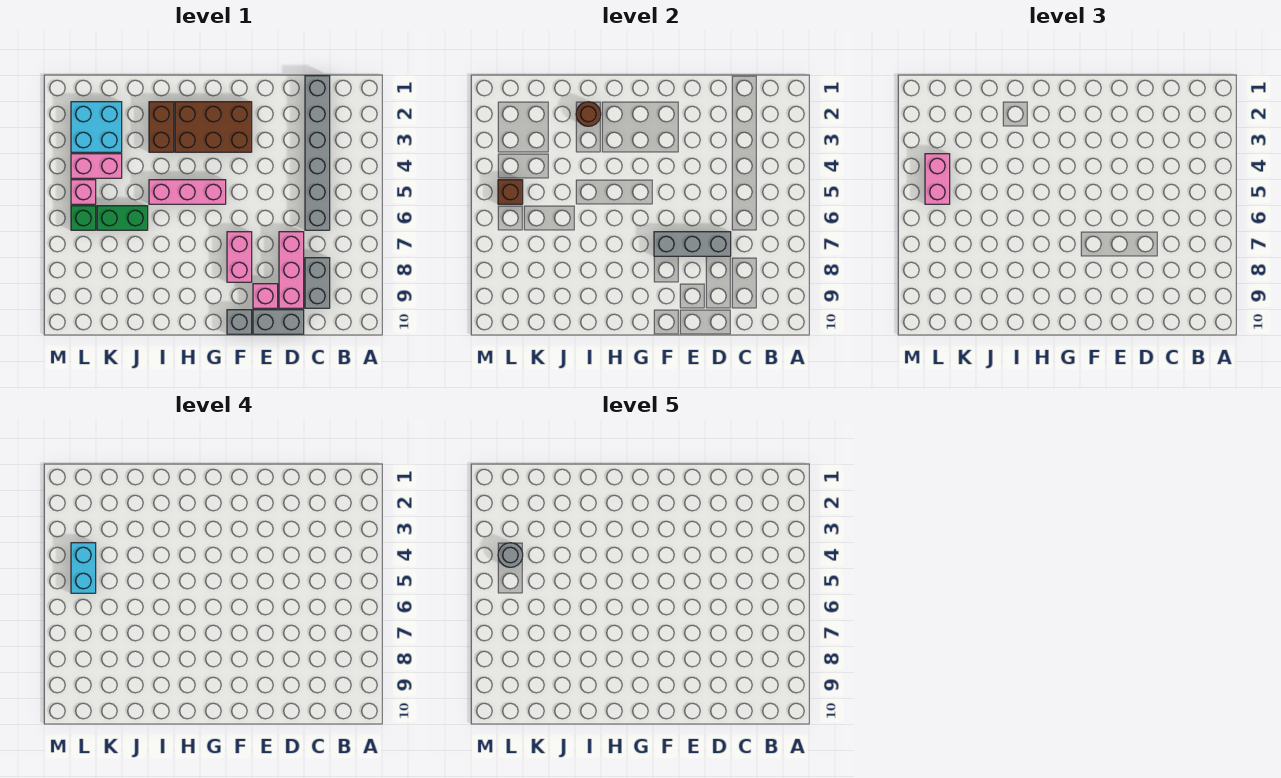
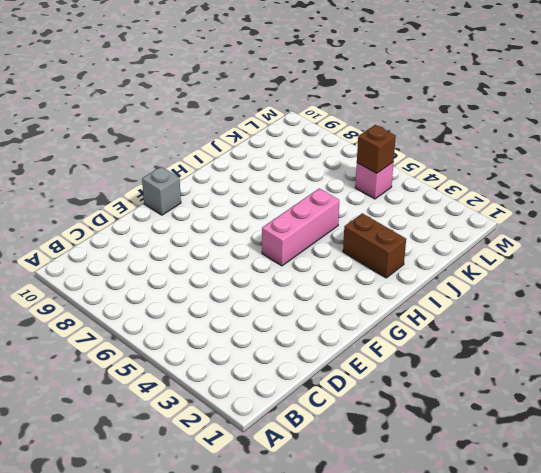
none -> grey 1x6 brick [305,76,330,230]
none -> grey 1x2 brick [305,258,330,308]
none -> pink 1x3 brick [279,232,304,308]

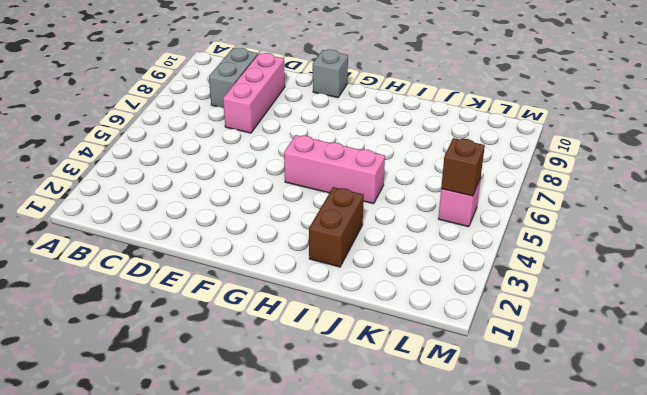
none -> grey 1x6 brick [305,76,330,230]
none -> grey 1x2 brick [253,310,304,334]
none -> pink 1x1 brick [253,284,278,308]

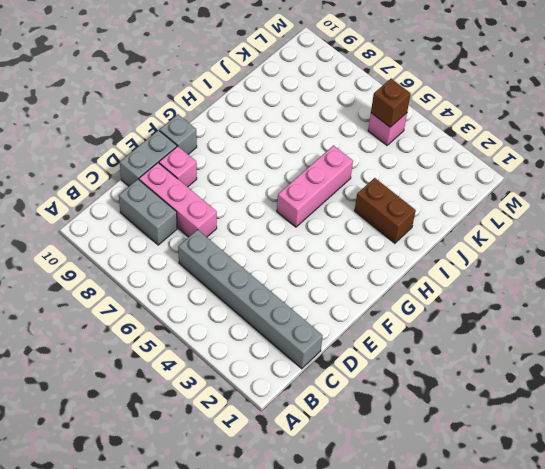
none -> brown 2x3 brick [175,102,252,152]
none -> pink 1x2 brick [227,232,252,282]
none -> green 1x2 brick [97,206,148,230]

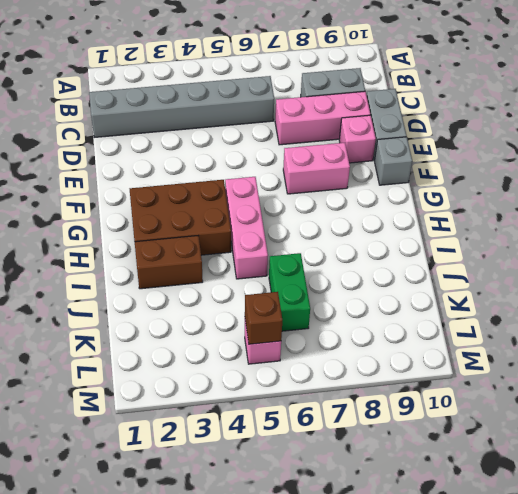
brown 2x3 brick [130,180,231,255] -> brown 2x3 brick turned to [175,102,252,152]
none -> cyan 2x2 brick [71,102,122,152]
none -> pink 1x2 brick [71,154,122,178]
none -> green 1x1 brick [71,206,96,230]

